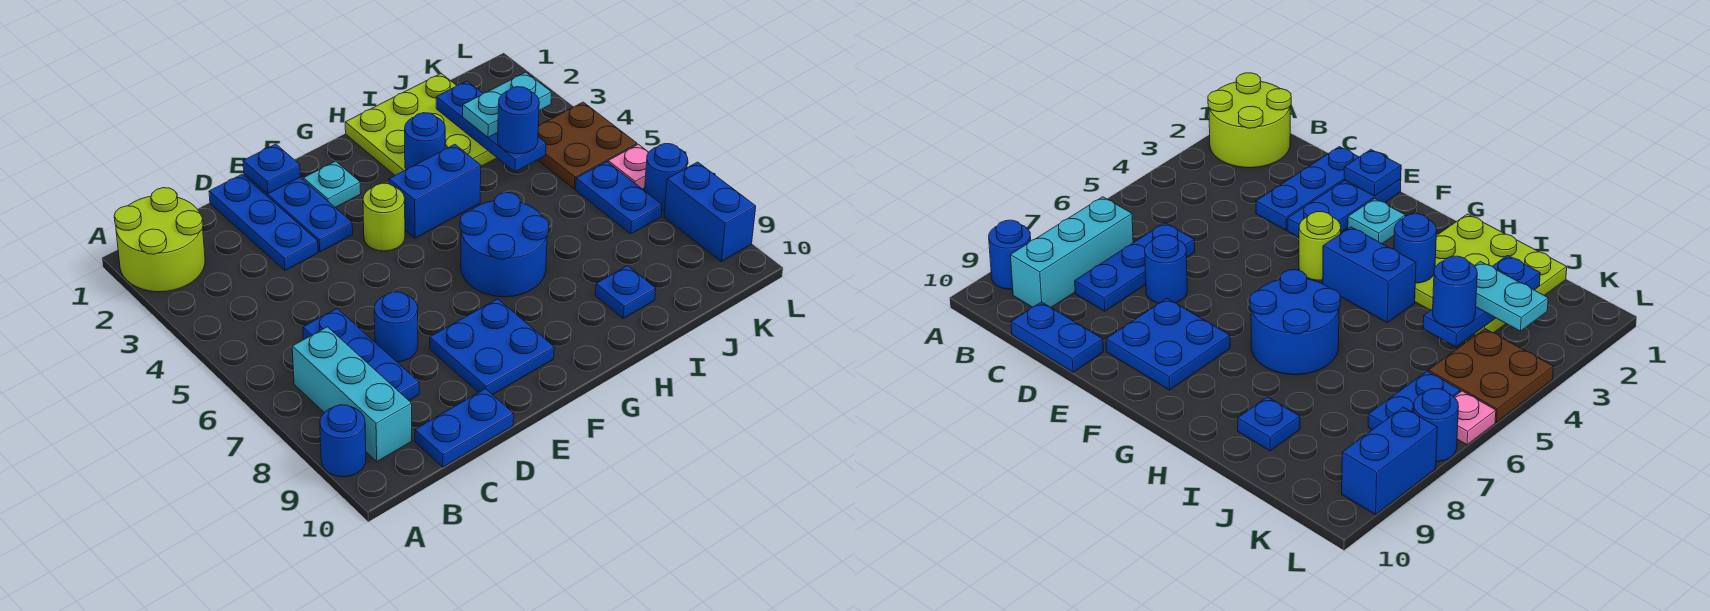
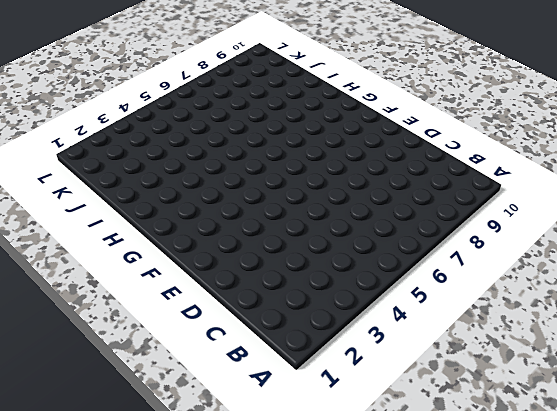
none -> lime 2x2 round brick [114,188,205,292]
none -> blue 1x1 round brick [320,405,366,477]
none -> cyan 1x3 brick [292,327,412,462]

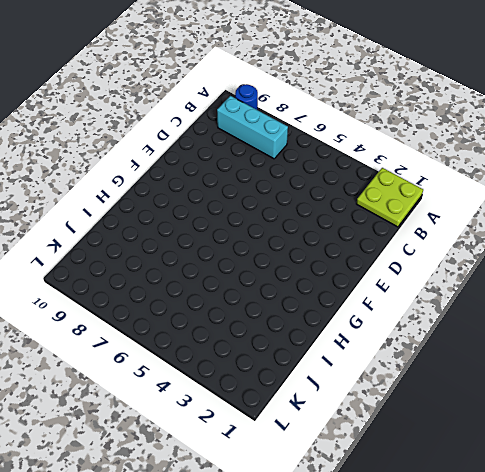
lime 2x2 plate [356,168,423,227] -> lime 2x2 round brick [114,188,205,292]
none -> blue 1x3 plate [303,309,419,400]
none -> blue 1x2 plate [415,389,514,467]
none -> blue 1x3 plate [209,174,318,270]

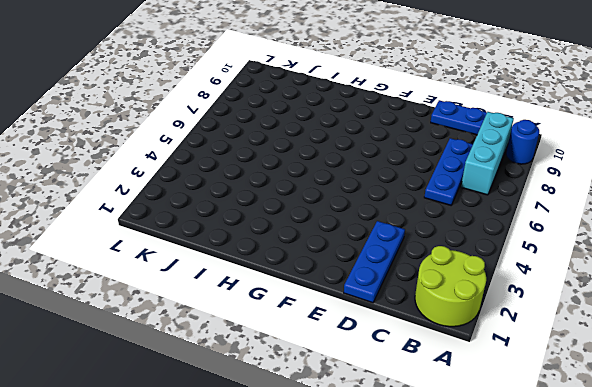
none -> blue 1x1 round brick [374,292,418,362]
none -> blue 1x3 plate [244,174,353,252]
none -> blue 2x2 plate [430,299,554,395]

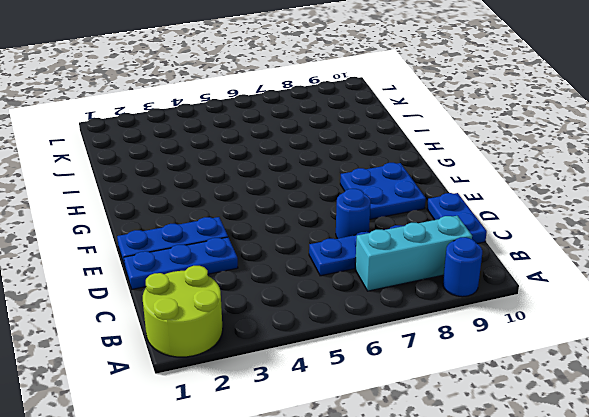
none -> cyan 1x1 plate [303,161,361,208]
none -> lime 1x1 round brick [363,183,405,251]
none -> blue 1x2 brick [389,144,481,238]

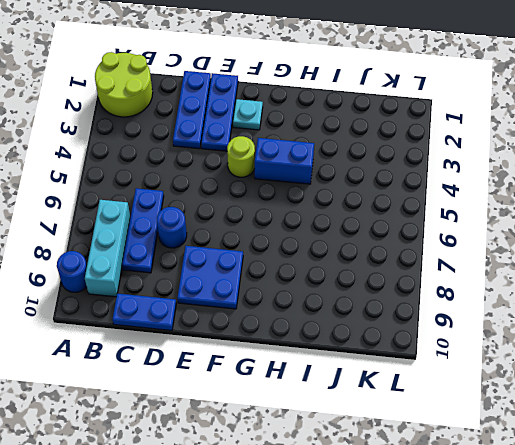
none -> blue 2x2 round brick [460,193,549,297]
none -> lime 3x3 plate [345,74,497,175]
none -> blue 1x1 plate [595,266,656,318]

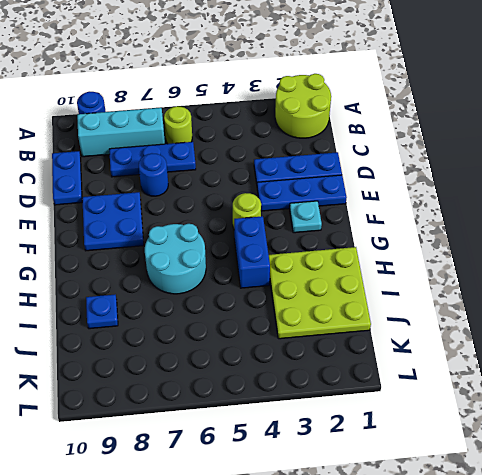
lime 1x1 round brick [164,106,192,144] -> none
cyan 2x2 round brick [145,224,206,294] -> blue 2x2 round brick [460,193,549,297]
none -> brown 2x2 plate [538,102,637,189]
none -> blue 1x2 plate [576,161,662,234]
none -> pink 1x1 plate [608,144,649,189]

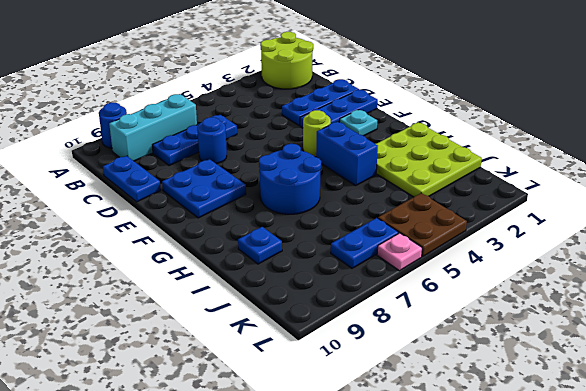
none -> blue 1x1 round brick [645,143,688,210]
none -> blue 1x2 brick [664,162,756,262]
none -> blue 1x1 plate [243,144,300,194]

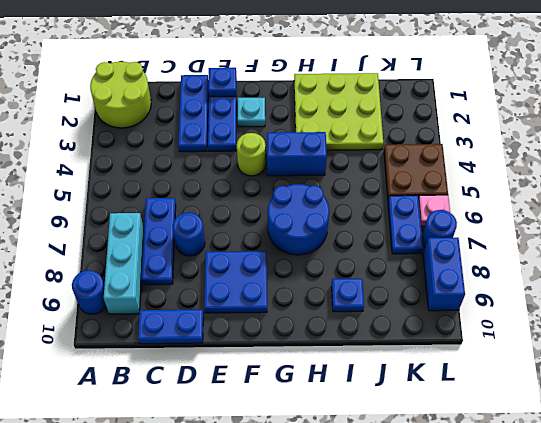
none -> blue 1x1 round brick [405,113,445,170]
none -> blue 1x3 plate [436,81,546,172]
none -> cyan 1x2 plate [463,72,551,137]

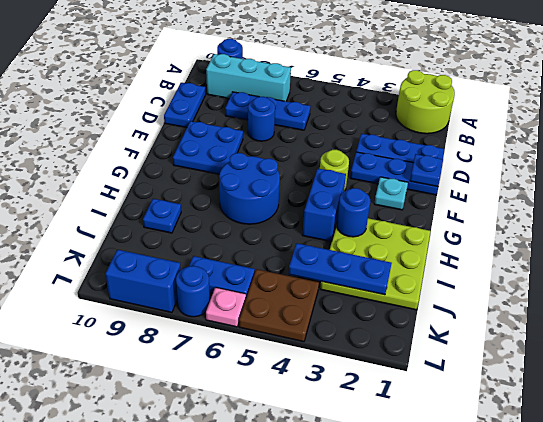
none -> cyan 1x2 plate [463,72,551,137]
none -> blue 1x1 round brick [498,87,539,154]

